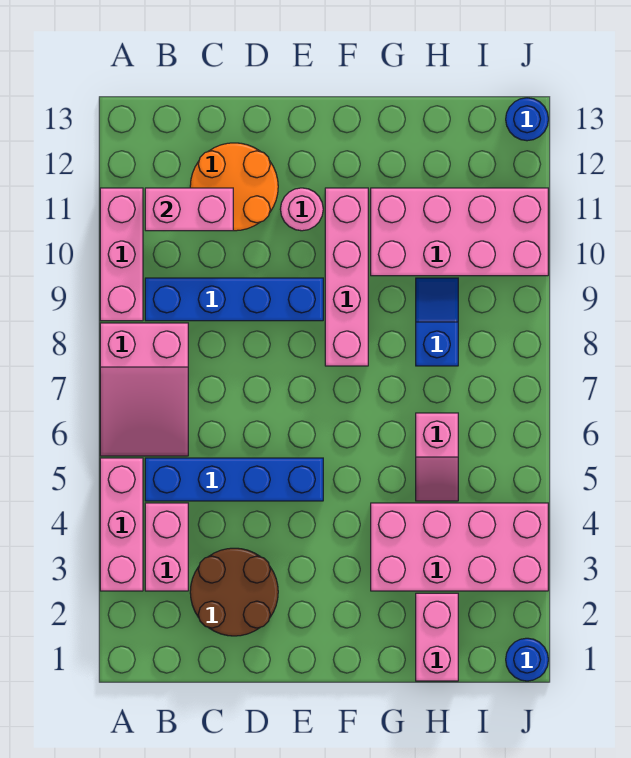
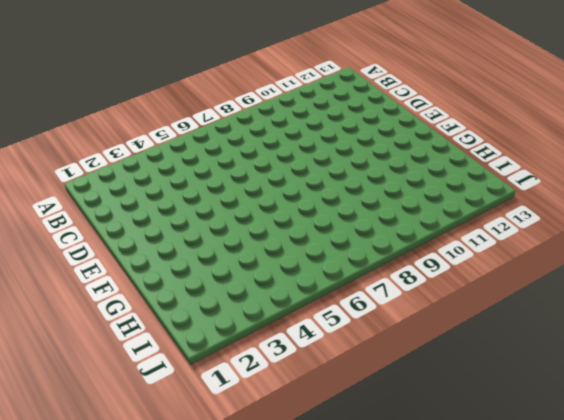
none -> pink 1x3 brick [100,458,143,591]
none -> pink 2x3 slope [100,323,188,456]
none -> pink 1x3 brick [100,188,143,321]

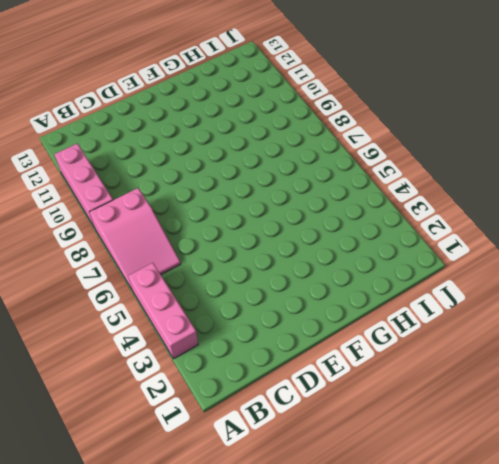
none -> pink 1x2 brick [145,503,188,591]
none -> blue 1x4 brick [145,458,323,501]
none -> blue 1x4 brick [145,278,323,321]

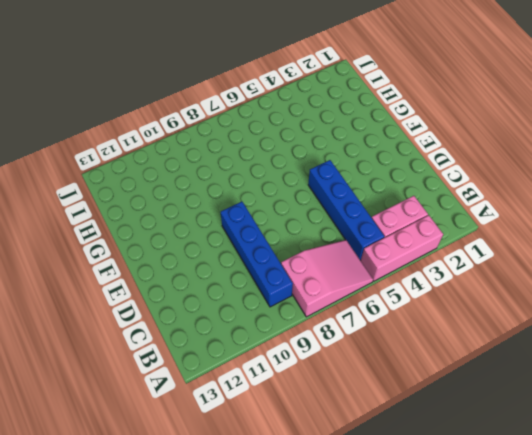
none -> pink 1x3 brick [100,188,143,321]
none -> brown 2x2 round brick [190,548,278,636]
none -> orange 2x2 round brick [190,143,278,231]

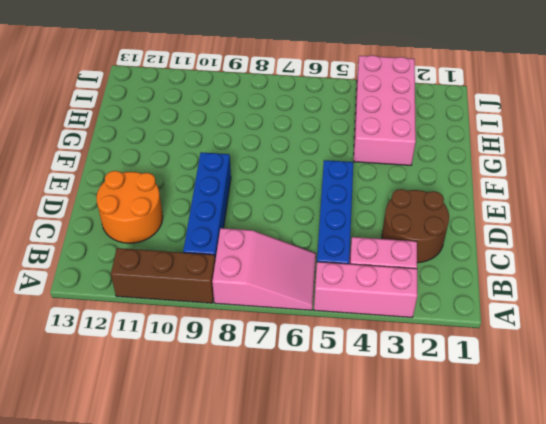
brown 1x3 brick [111,248,215,303] -> pink 1x3 brick [100,188,143,321]
none -> pink 1x1 round brick [280,188,323,231]
none -> pink 1x4 brick [325,188,368,366]
none -> pink 2x4 brick [371,188,548,276]

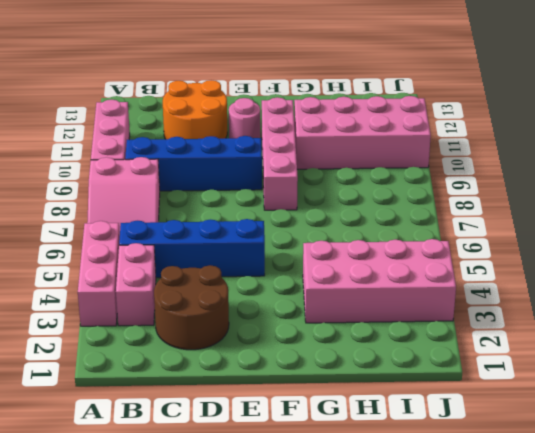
none -> pink 1x2 brick [416,593,458,681]
none -> pink 1x2 slope [416,413,458,501]
none -> blue 1x2 slope [416,278,458,366]

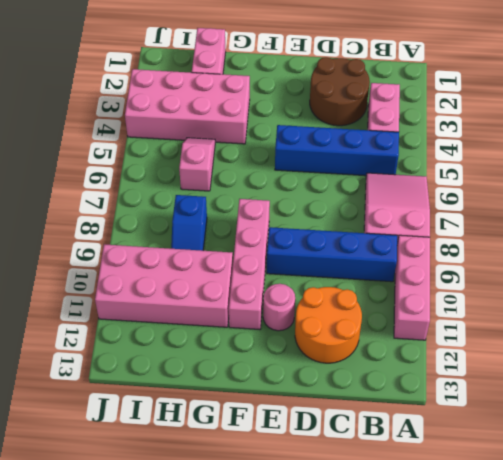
none -> pink 1x3 brick [100,458,143,591]
none -> blue 1x1 round brick [506,638,548,681]
none -> blue 1x1 round brick [506,98,548,141]

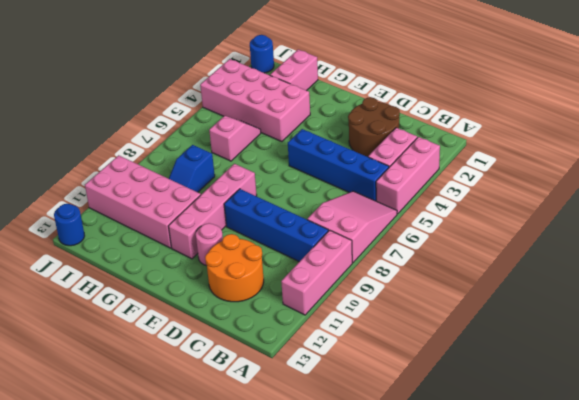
none -> pink 1x2 brick [145,188,233,231]

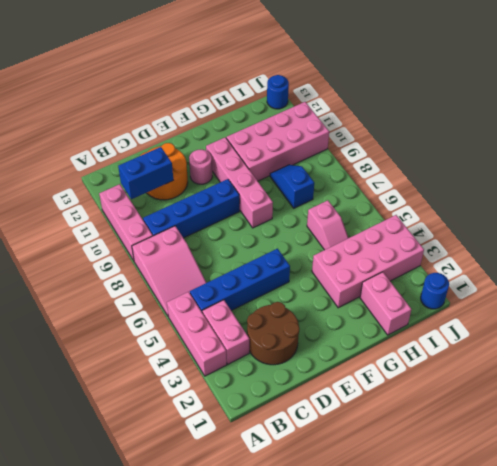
blue 1x2 brick [118,147,173,199] -> pink 1x2 brick [145,188,233,231]

